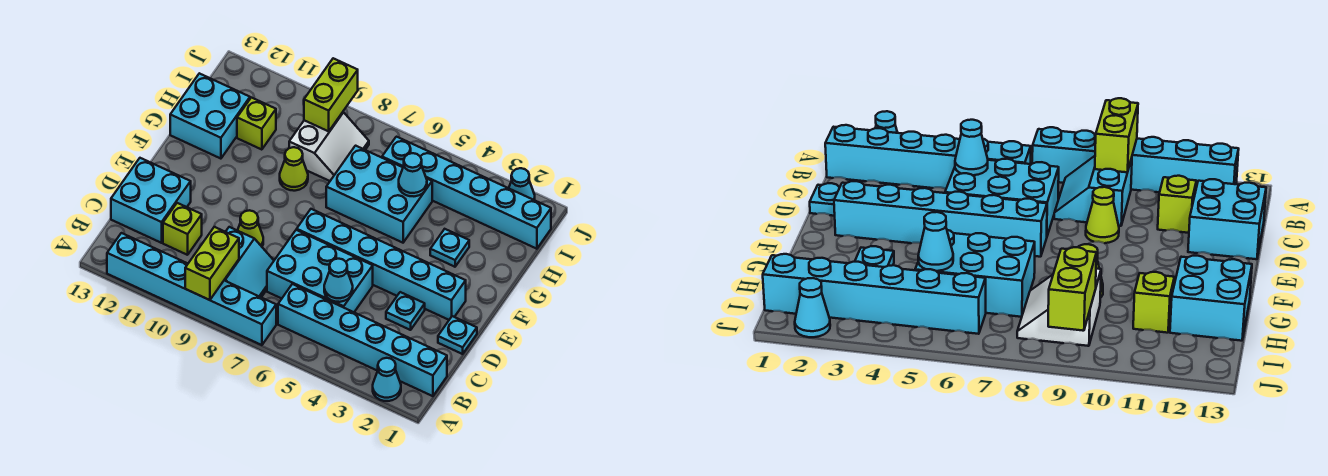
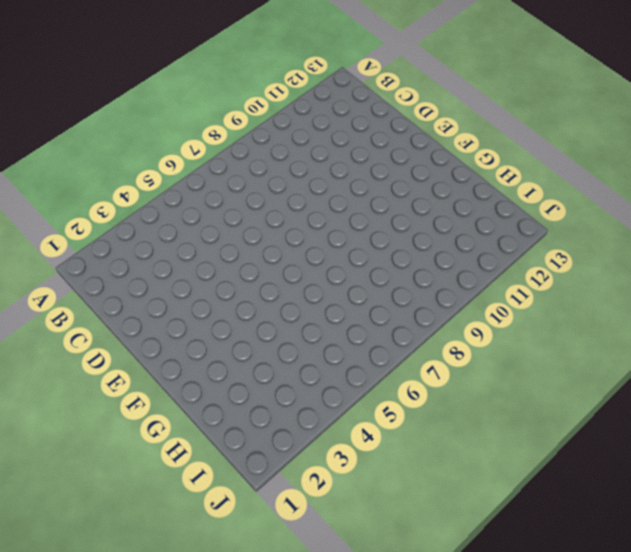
none -> cyan 1x1 cone [373,358,401,401]
none -> cyan 1x6 brick [107,233,276,345]
none -> cyan 1x6 brick [278,284,447,396]

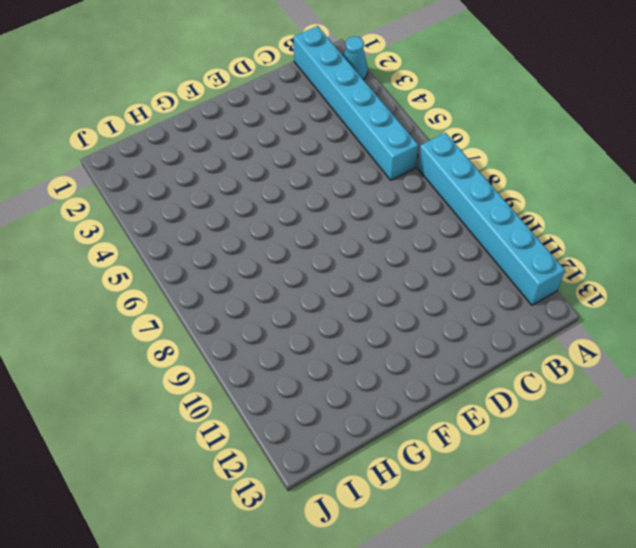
none -> cyan 2x2 slope [224,227,274,297]
none -> cyan 2x3 brick [267,230,373,312]
none -> lime 1x1 brick [163,203,202,255]

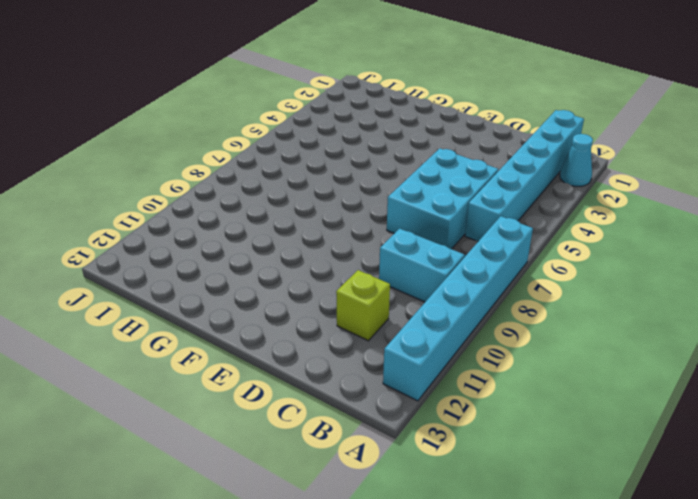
none -> cyan 2x2 brick [111,158,191,243]
none -> cyan 1x1 plate [438,316,477,354]
none -> cyan 1x1 plate [386,292,425,330]

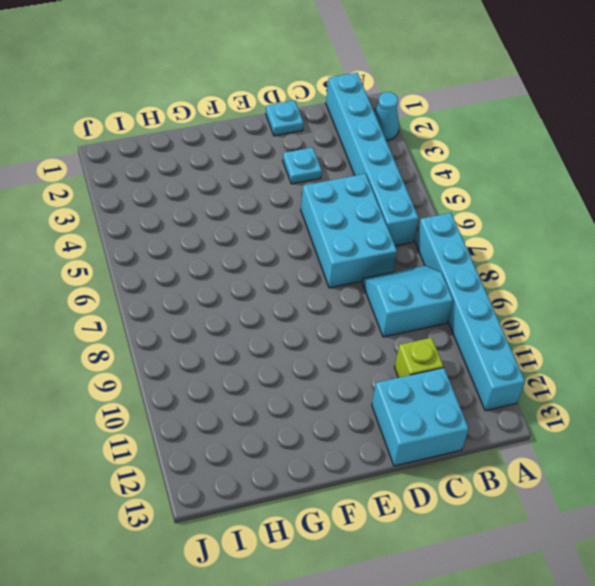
none -> lime 1x1 cone [238,210,263,246]
none -> cyan 1x6 brick [297,209,466,320]
none -> cyan 1x1 plate [430,229,469,267]

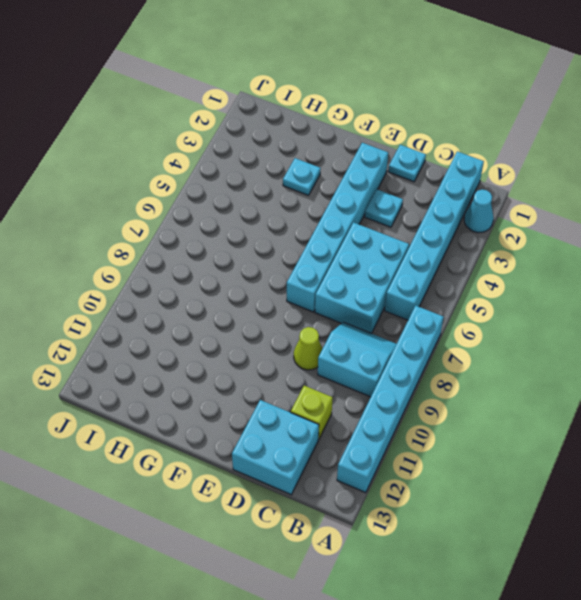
none -> cyan 2x3 brick [326,146,432,243]
none -> lime 1x1 cone [280,147,308,191]
none -> cyan 2x2 brick [170,73,250,159]

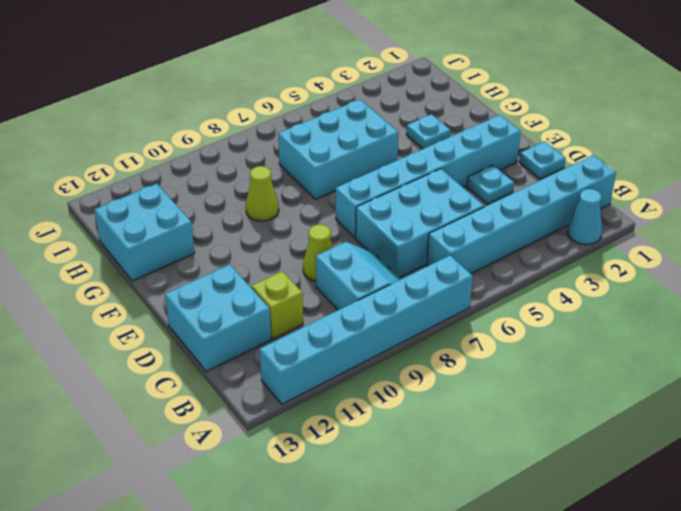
none -> white 2x2 slope [289,112,369,181]
none -> lime 1x1 brick [237,98,276,150]
none -> cyan 1x6 brick [382,137,551,249]

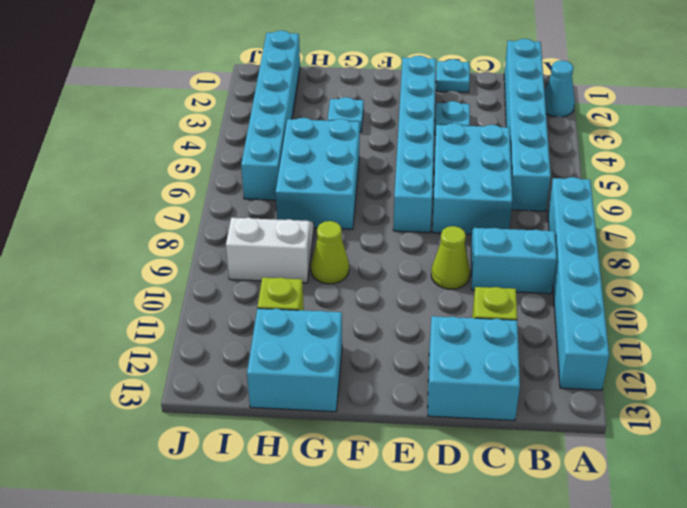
none -> cyan 1x1 cone [509,168,535,200]
none -> lime 1x2 brick [185,227,239,300]
none -> cyan 1x1 cone [324,259,353,302]

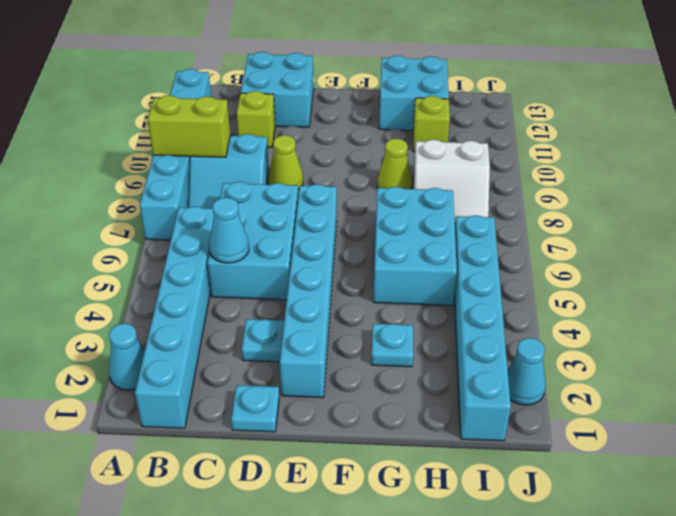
none -> cyan 1x1 cone [399,153,427,196]
none -> lime 1x2 brick [304,58,358,131]

